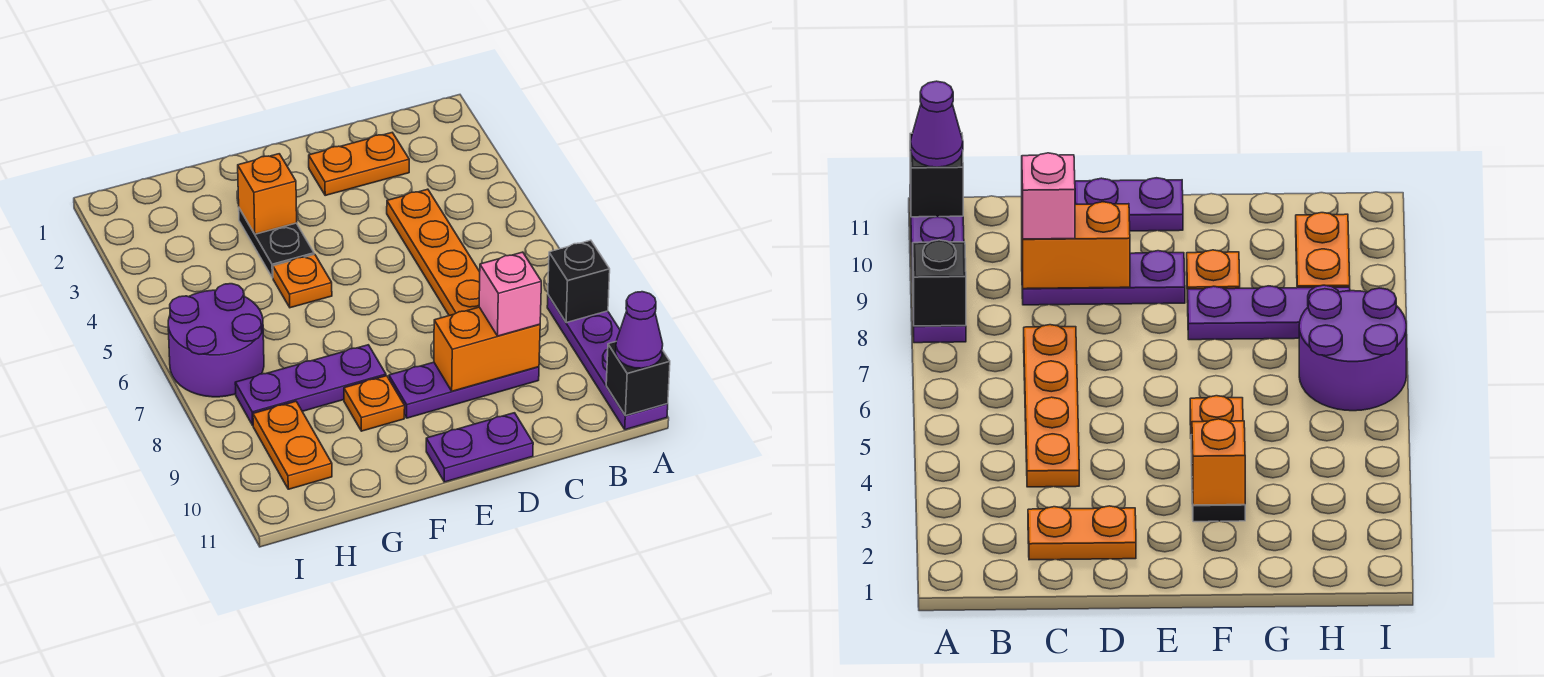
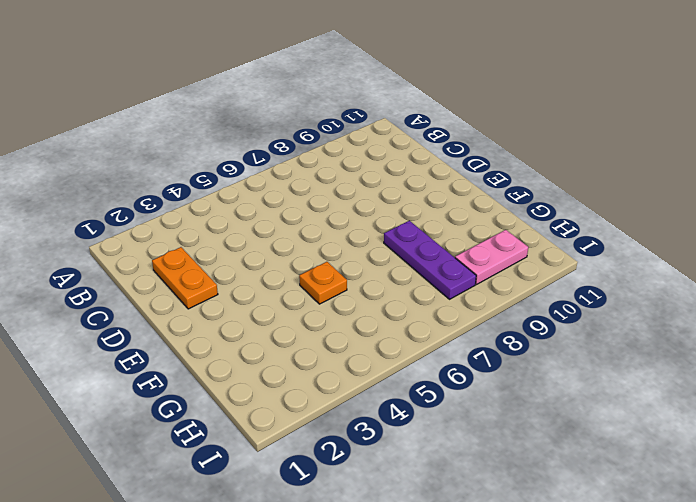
pink 1x2 plate [455,230,528,284] -> orange 1x2 plate [253,401,332,489]
none -> purple 1x4 plate [547,295,668,430]
none -> orange 1x4 plate [387,189,480,316]
none -> purple 1x3 plate [389,362,539,418]

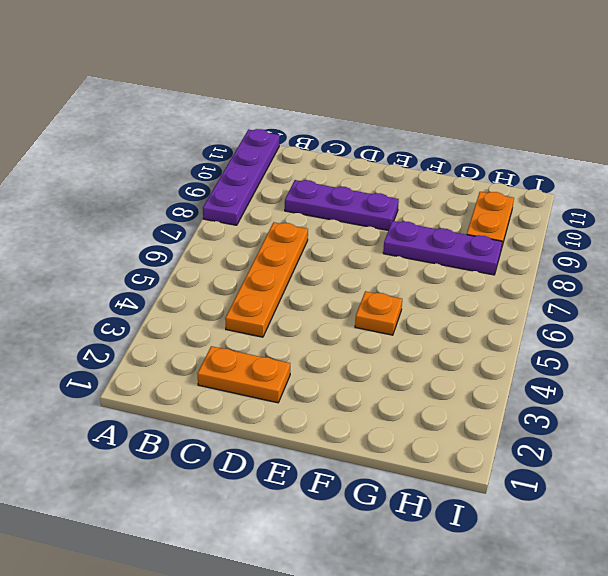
none -> purple 1x2 plate [426,413,533,482]
none -> black 1x2 plate [239,208,314,278]
none -> orange 1x1 plate [344,376,405,431]

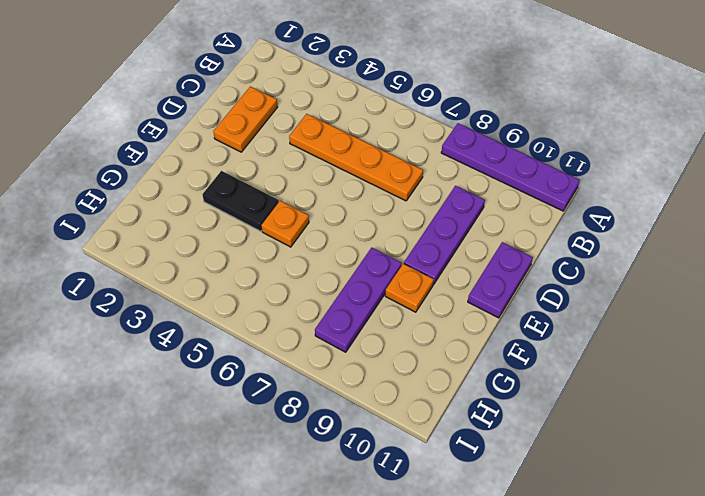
none -> purple 2x2 round brick [168,284,264,397]
none -> orange 1x2 plate [253,401,332,489]
none -> black 1x1 brick [548,240,610,323]

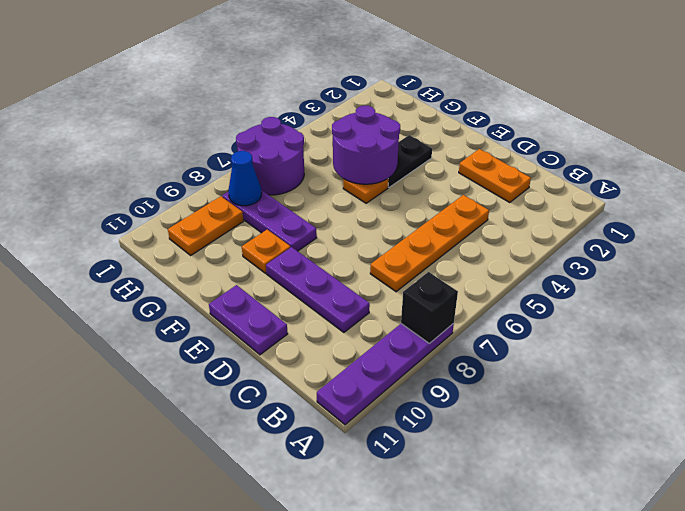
purple 2x2 round brick [332,106,400,184] -> none
blue 1x1 cone [228,151,262,206] -> none
none -> black 1x1 brick [606,342,670,416]
none -> orange 1x2 brick [434,307,540,391]
none -> orange 1x1 brick [238,154,297,234]

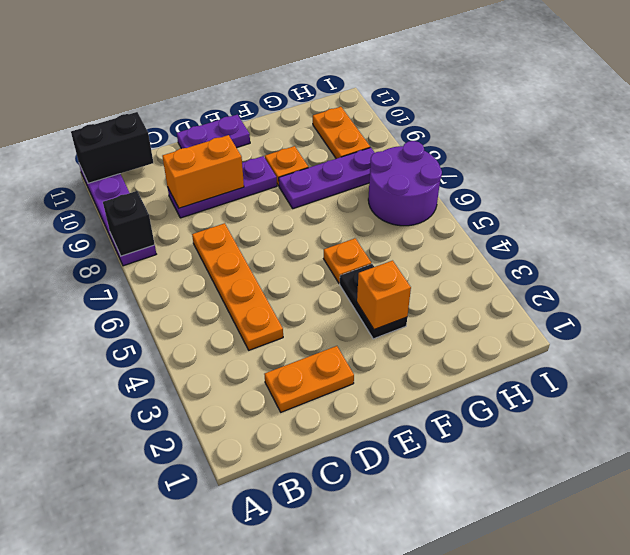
black 1x2 brick [71,112,153,183] -> black 1x1 brick [606,342,670,416]
none -> purple 1x1 cone [616,292,663,368]
none -> pink 1x1 brick [479,252,541,336]

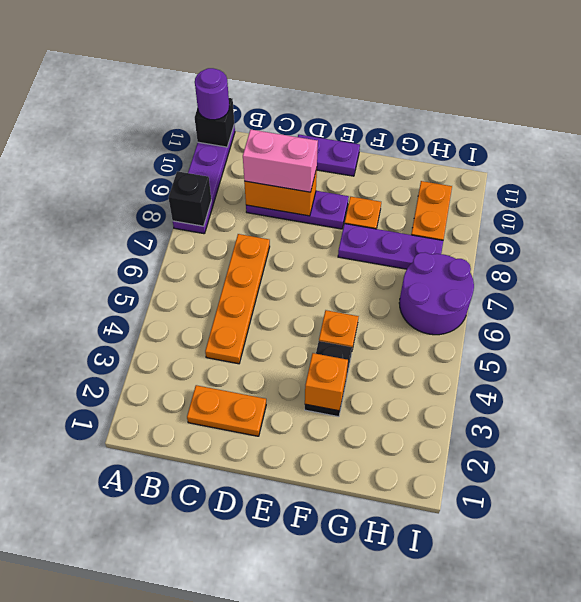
purple 1x1 round brick [195,68,229,120] -> purple 1x1 cone [616,292,663,368]
pink 1x2 brick [243,129,318,192] -> pink 1x1 brick [479,252,541,336]

